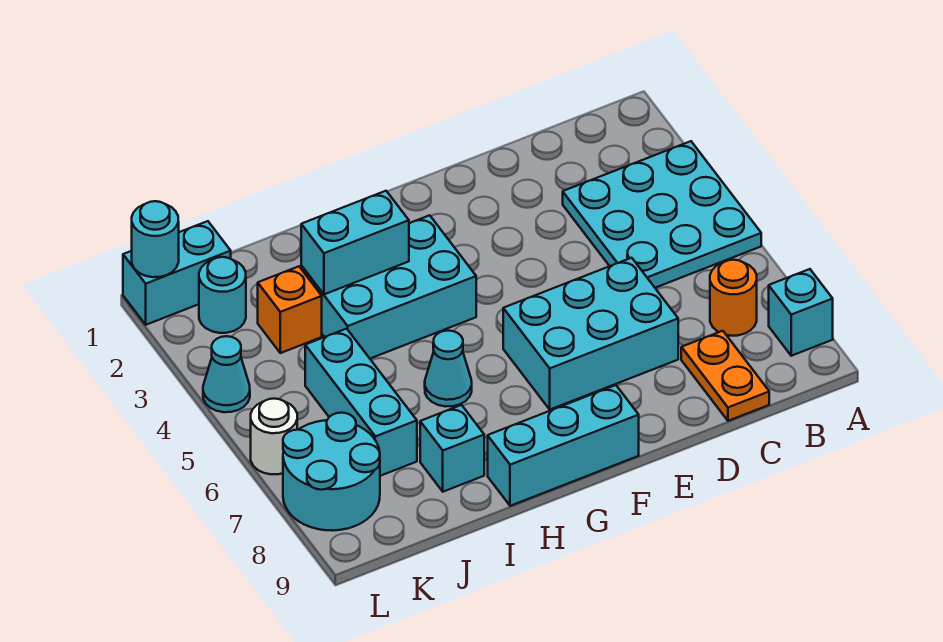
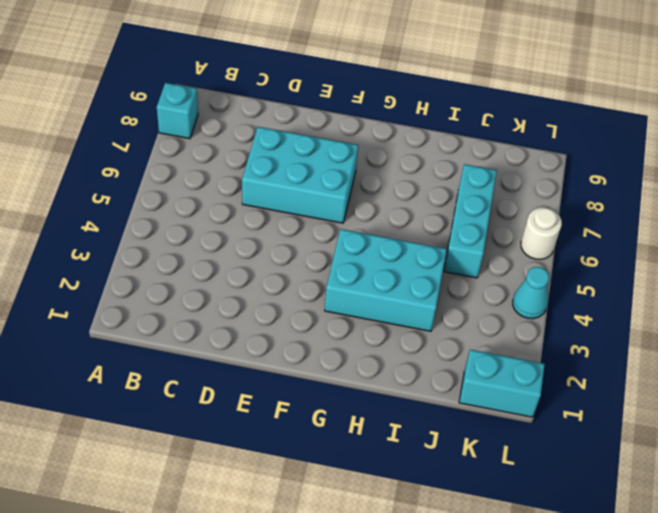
none -> cyan 3x3 plate [563,141,761,288]
none -> orange 1x1 round brick [710,260,757,336]
none -> orange 1x2 plate [681,331,769,421]

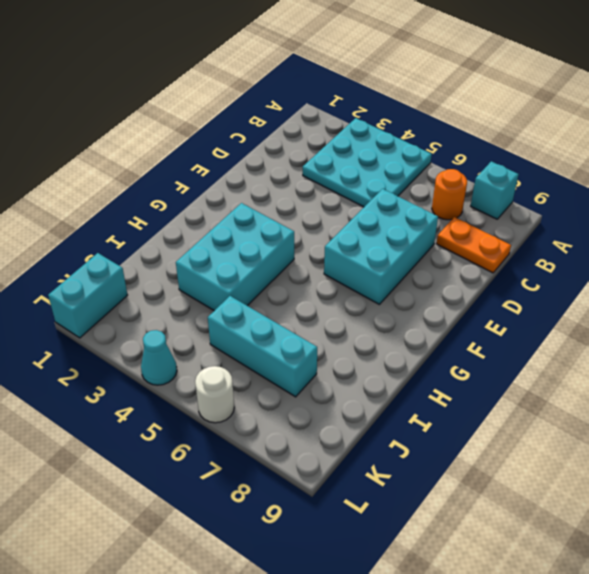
none -> cyan 1x3 brick [488,385,639,506]
none -> cyan 1x1 cone [425,331,472,407]
none -> cyan 1x1 brick [420,405,484,492]

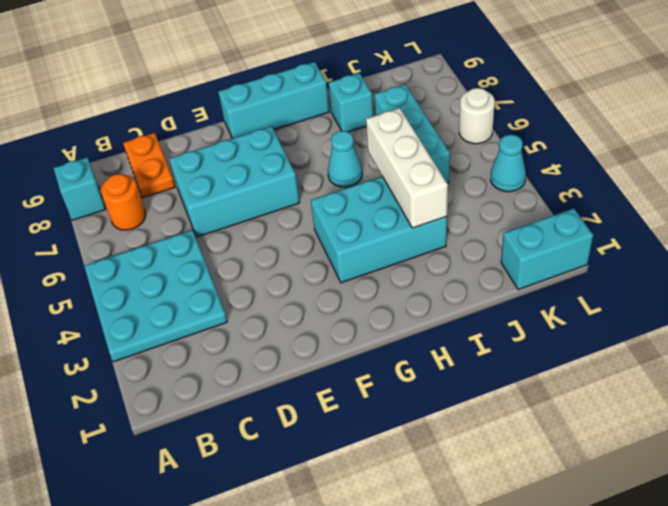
white 1x3 brick [366,108,448,228] -> cyan 1x2 brick [301,191,409,294]
none -> orange 1x1 brick [258,266,322,353]
none -> cyan 1x1 round brick [199,257,246,333]
none -> cyan 2x2 round brick [283,413,380,531]

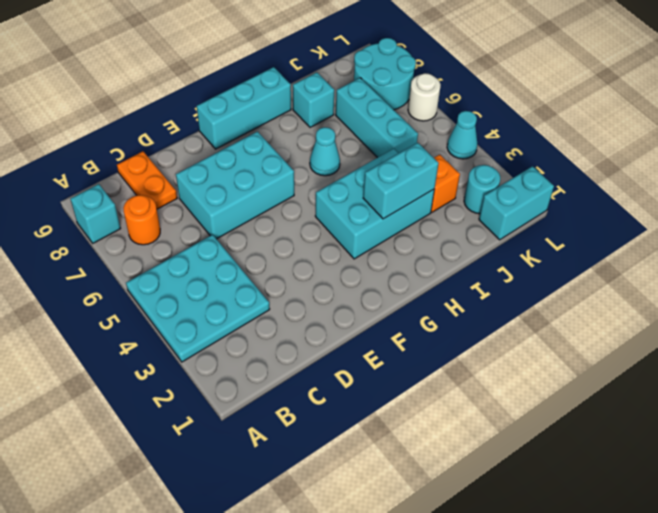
none -> cyan 1x1 round brick [132,201,179,277]

